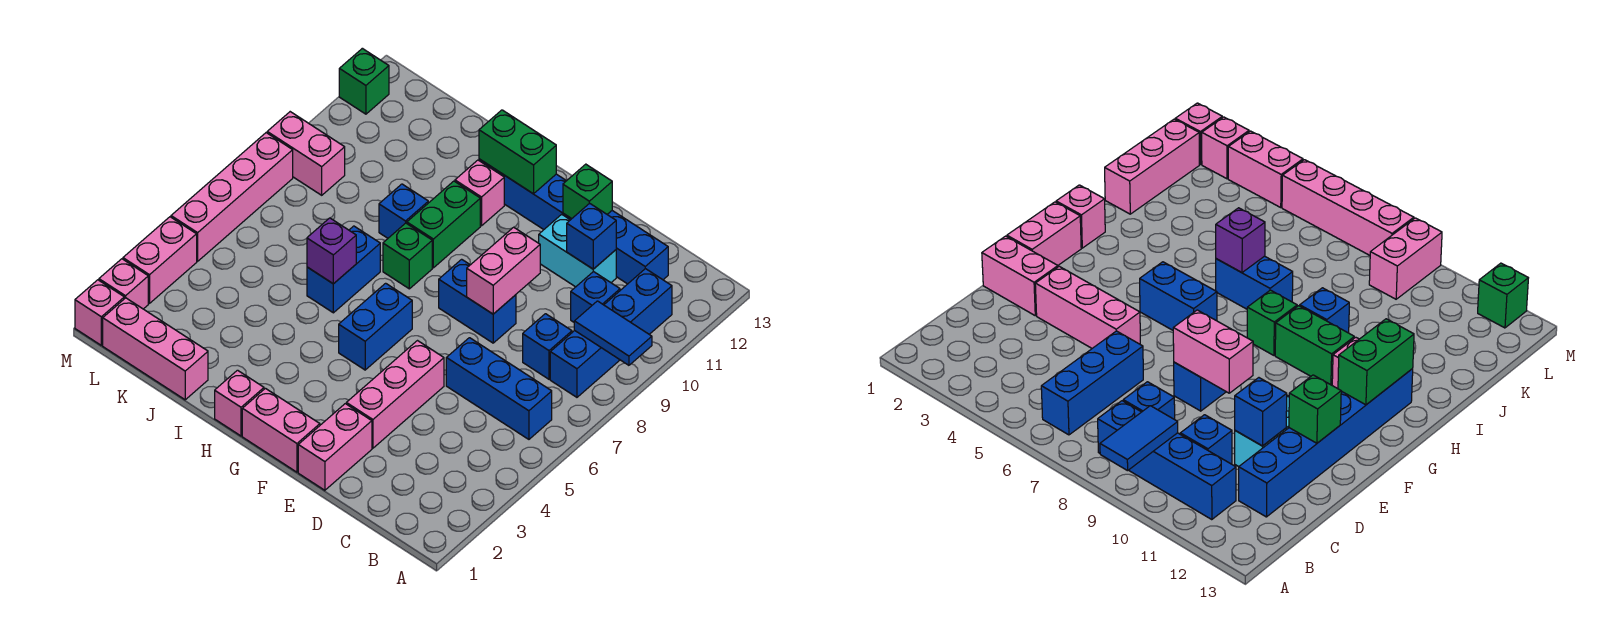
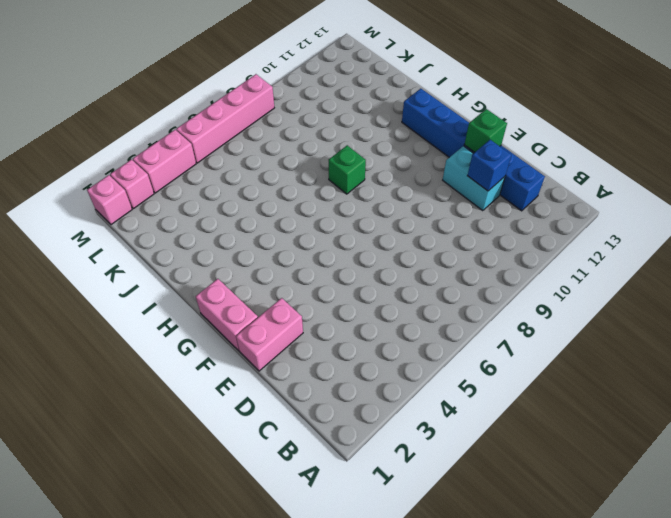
none -> blue 1x3 brick [446,338,552,439]
none -> blue 1x4 brick [550,269,672,397]
none -> blue 1x1 brick [523,314,572,379]
none -> blue 1x1 brick [571,271,620,322]

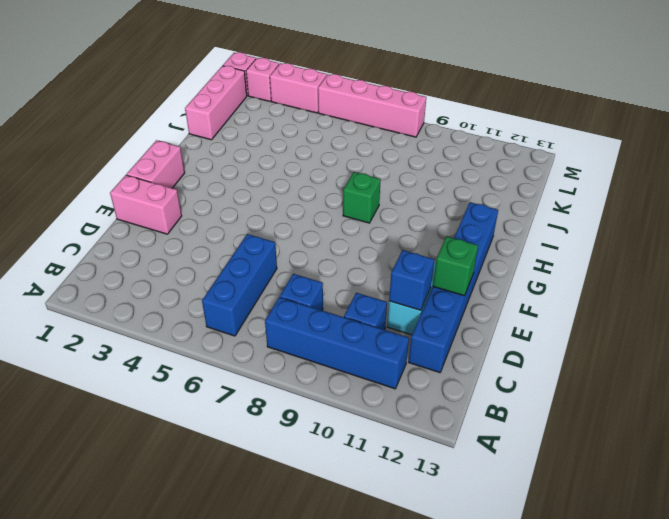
none -> pink 1x3 brick [346,341,444,448]
none -> blue 1x2 brick [439,259,516,343]
none -> blue 1x2 brick [339,283,412,370]
none -> pink 1x1 brick [215,370,264,436]

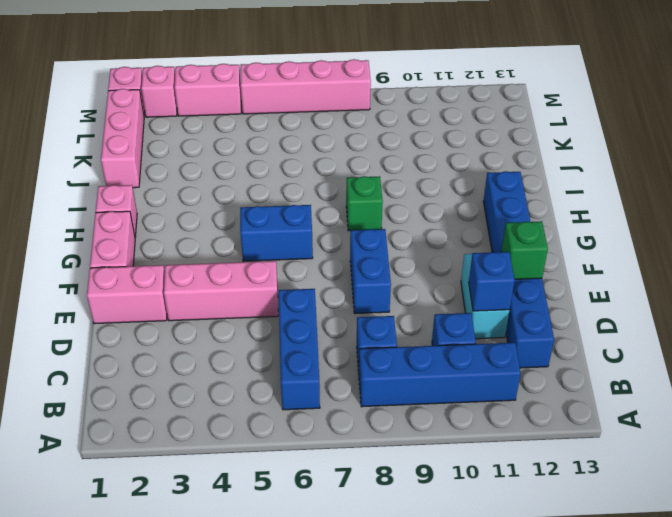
none -> green 1x2 brick [407,181,480,268]
none -> pink 1x1 brick [455,160,504,226]
none -> blue 1x2 brick [307,226,380,313]
none -> blue 1x1 brick [379,184,428,238]

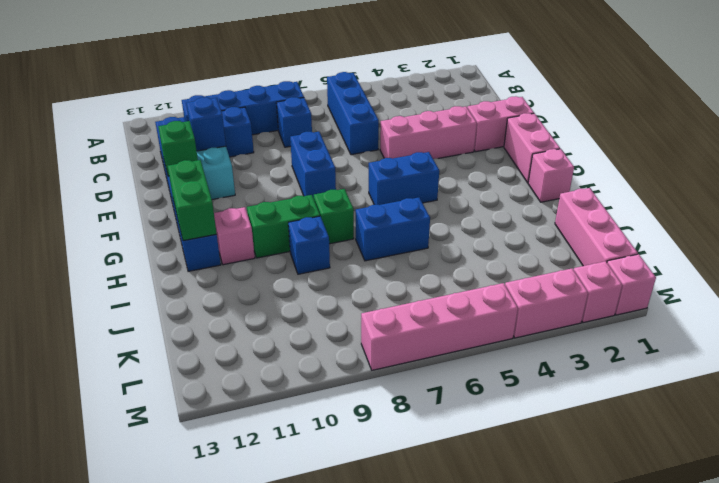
none -> pink 1x2 brick [267,112,345,195]
none -> green 1x1 brick [339,48,389,114]
none -> blue 1x2 tile [574,301,652,365]
none -> pink 1x2 brick [467,227,540,314]

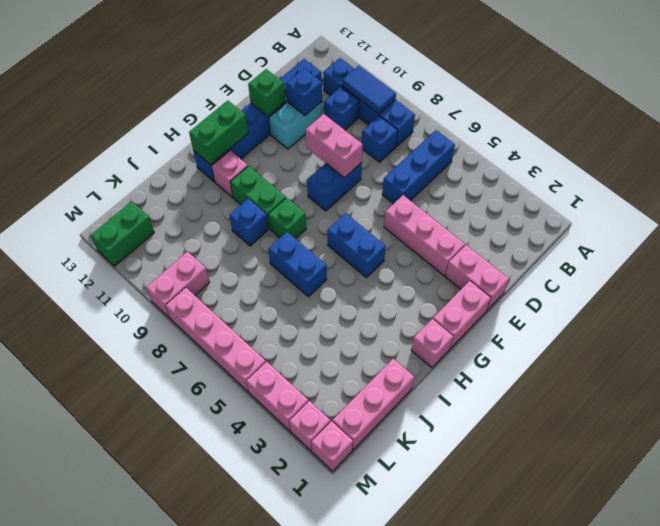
blue 1x2 tile [342,65,396,114] -> blue 1x2 tile turned to [574,301,652,365]
green 1x2 brick [91,201,154,266] -> green 1x1 brick [339,48,389,114]
none -> purple 1x1 brick [307,218,356,284]

